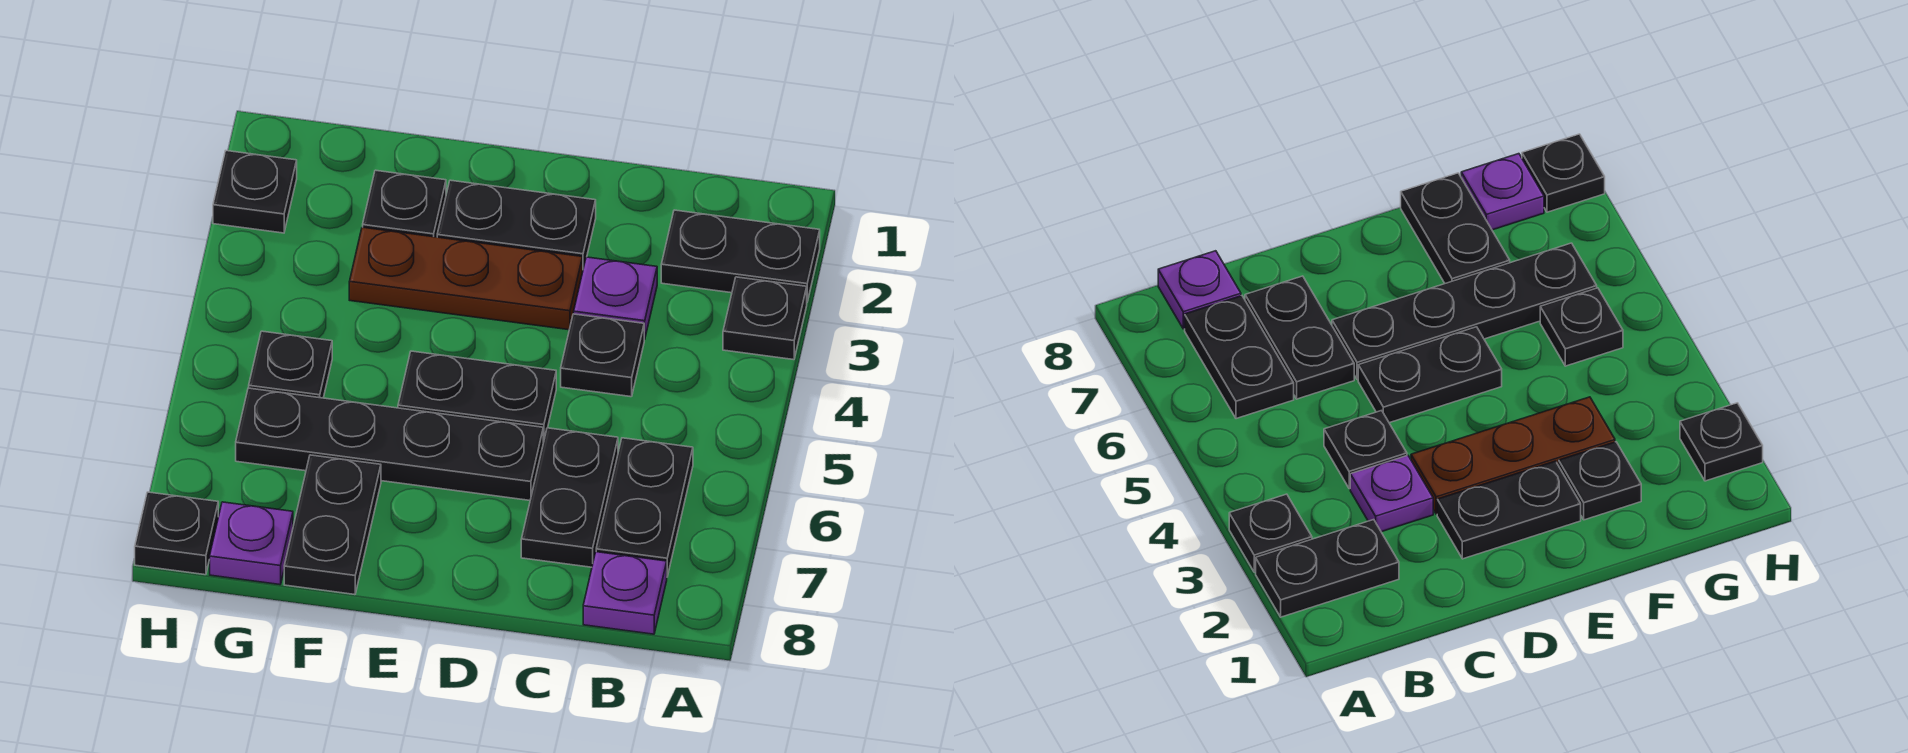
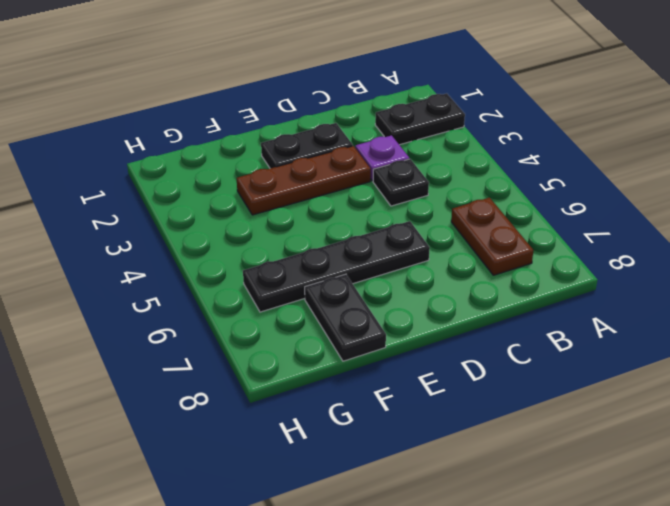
brown 1x2 plate [451,198,534,275] -> black 1x2 plate [596,438,693,577]
none -> black 1x1 plate [723,277,807,360]
none -> purple 1x1 plate [583,552,667,634]
none -> black 1x2 plate [521,428,618,567]

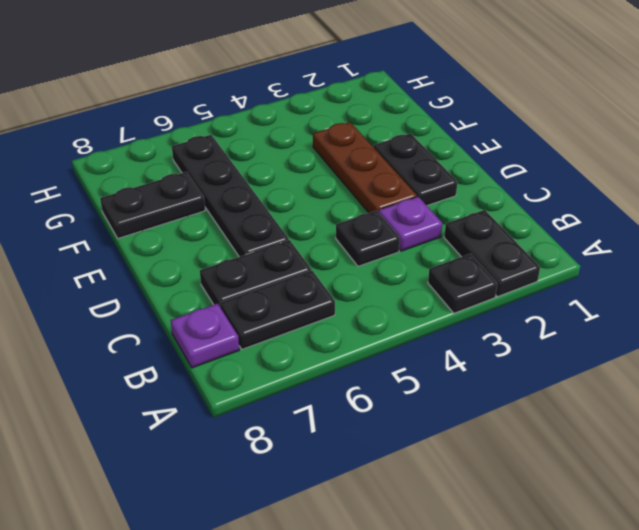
none -> black 1x2 plate [398,351,556,443]
none -> black 1x1 plate [363,170,446,237]
none -> black 1x1 plate [249,331,332,398]

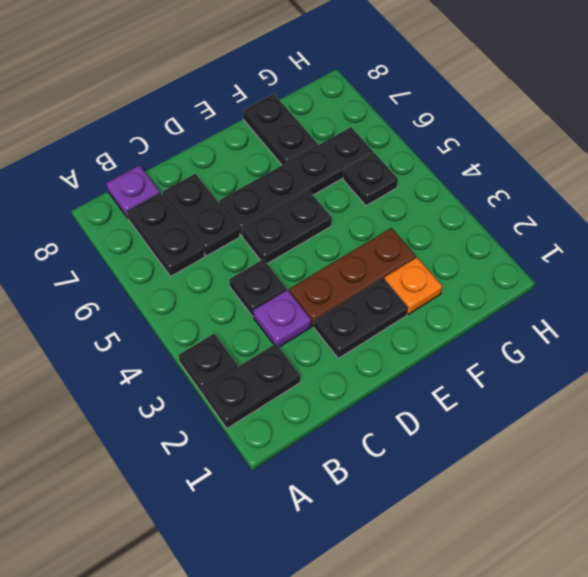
orange 1x1 plate [384,257,442,314] -> black 1x1 plate [363,170,446,237]
none -> purple 1x1 plate [210,502,293,585]
none -> black 1x1 plate [213,151,297,233]
none -> black 1x1 plate [135,492,218,575]

